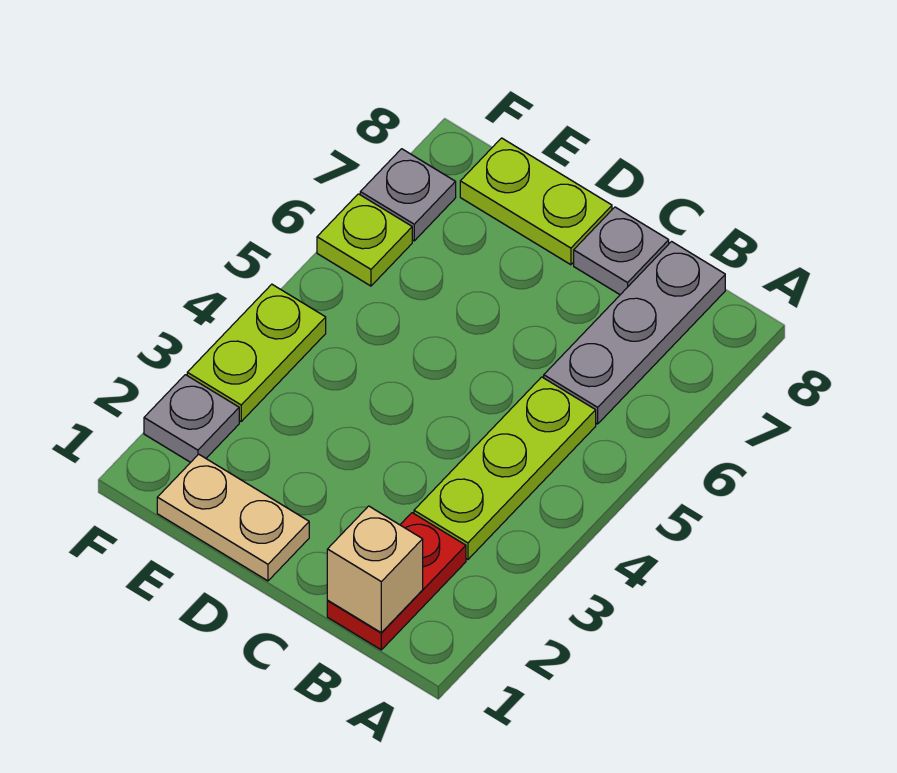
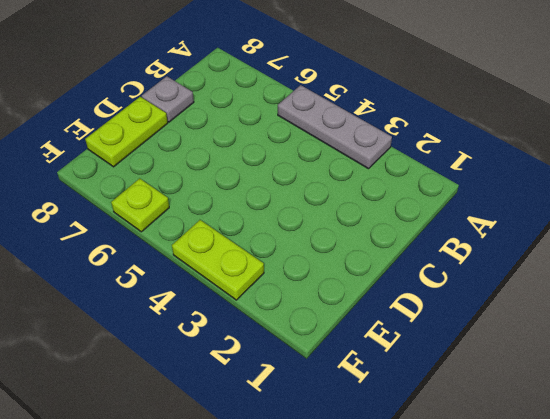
grey 1x3 plate [278,85,392,169] -> grey 1x3 plate moved to [544,242,725,424]
none -> red 1x2 plate [327,513,466,650]
none -> lime 1x3 plate [414,377,596,560]

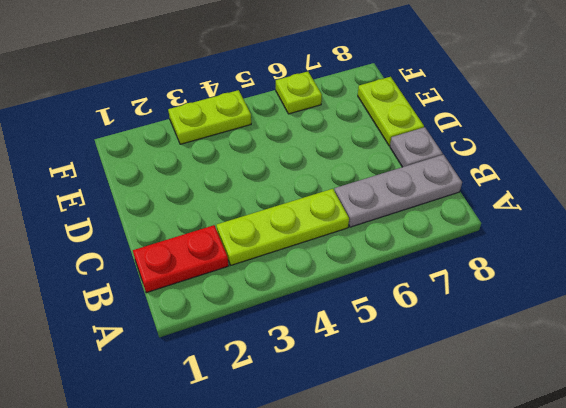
none -> tan 1x2 plate [157,454,309,581]
none -> grey 1x1 plate [144,375,239,462]

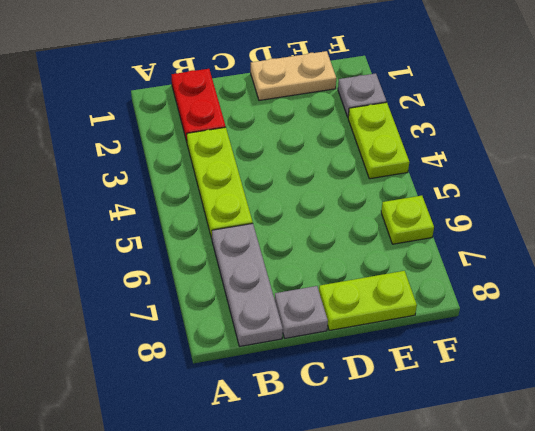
none -> grey 1x1 plate [360,149,456,241]
none -> tan 1x1 brick [327,506,423,633]

